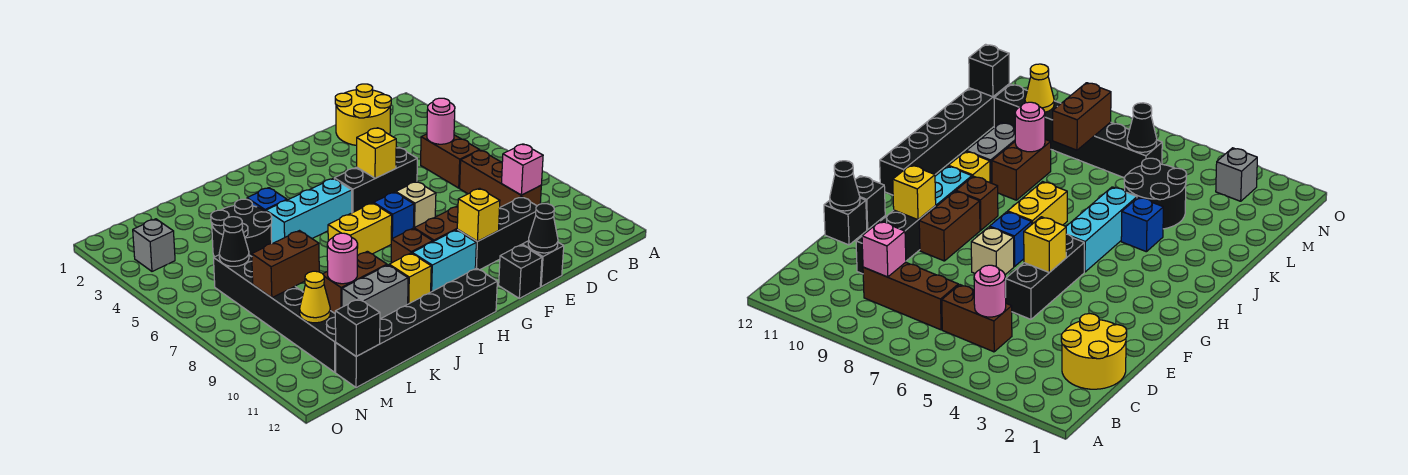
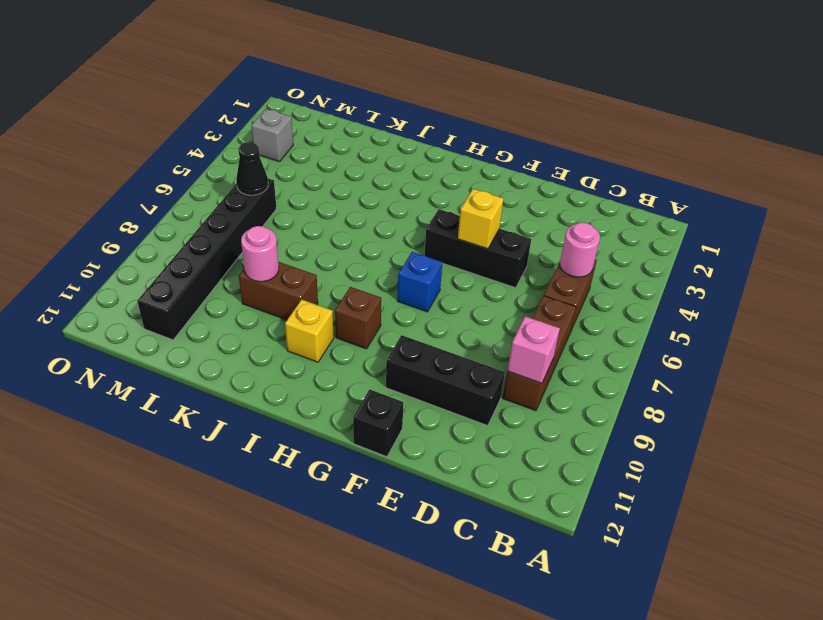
none -> yellow 2x2 round brick [335,84,391,145]
none -> black 1x1 brick [522,241,564,286]
none -> tan 1x1 brick [396,181,436,229]
none -> brown 1x2 brick [414,206,458,242]

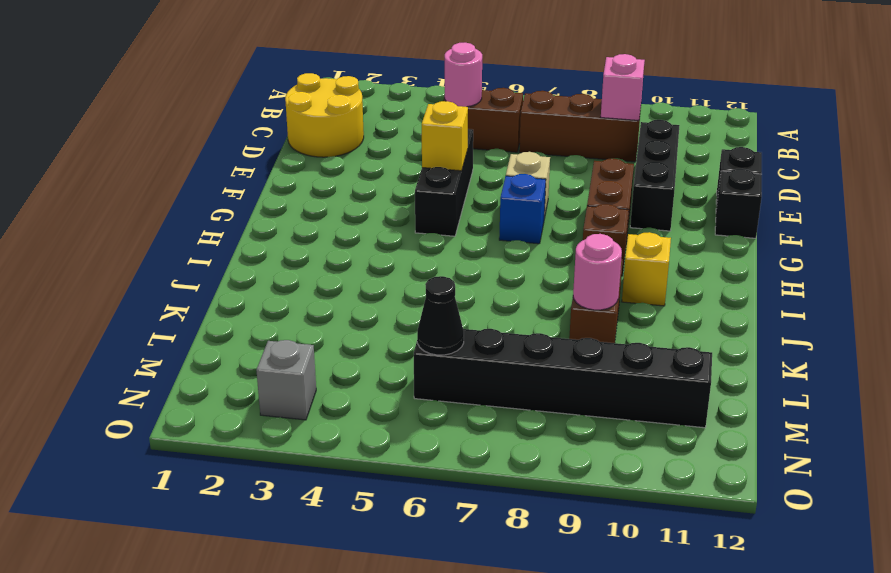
none -> cyan 1x2 brick [412,230,476,292]
none -> cyan 1x3 brick [266,178,352,244]
none -> yellow 1x2 brick [328,203,392,256]
none -> black 1x6 brick [336,268,497,388]

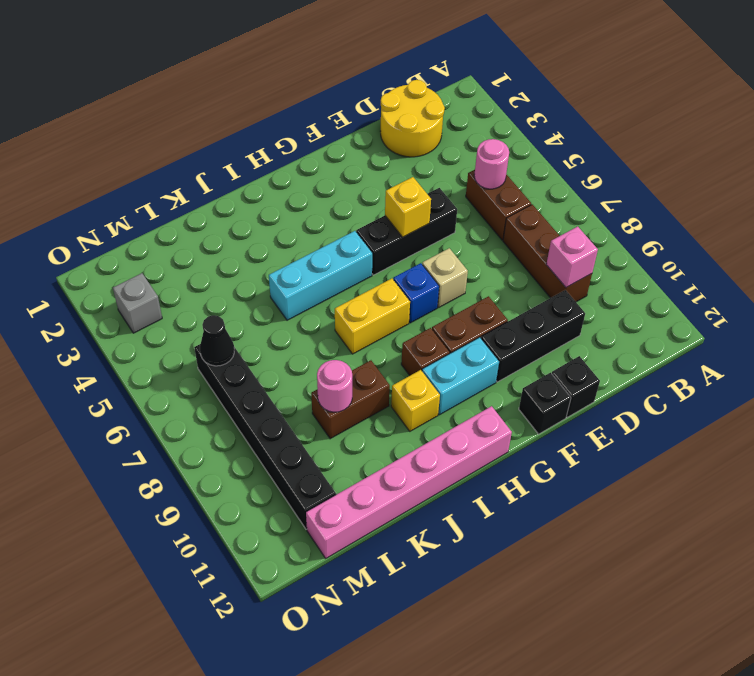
pink 1x6 brick [306,406,512,558] -> black 1x6 brick [336,268,497,388]
none -> blue 1x1 brick [247,188,287,211]
none -> grey 1x2 brick [342,265,408,319]
none -> black 2x2 round brick [211,199,272,257]
none -> black 1x1 cone [528,204,558,253]

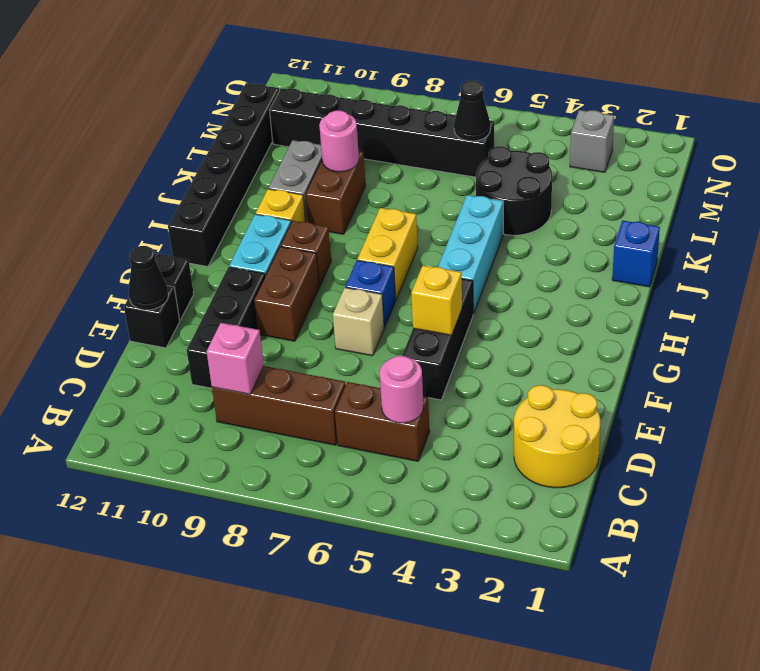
blue 1x1 brick [612,220,660,287] -> blue 1x1 brick moved to [247,188,287,211]
none -> yellow 1x1 brick [457,188,500,242]
none -> brown 1x2 brick [252,231,319,298]
none -> yellow 1x1 cone [300,271,330,323]
none -> black 1x1 brick [335,299,380,356]

